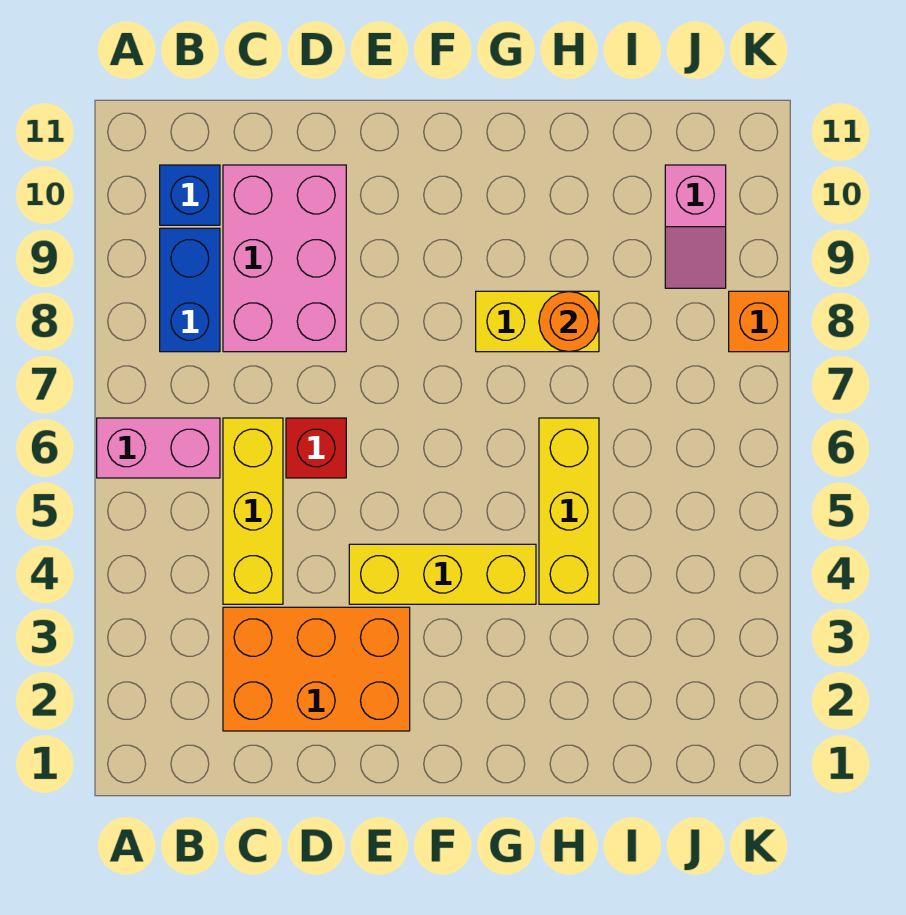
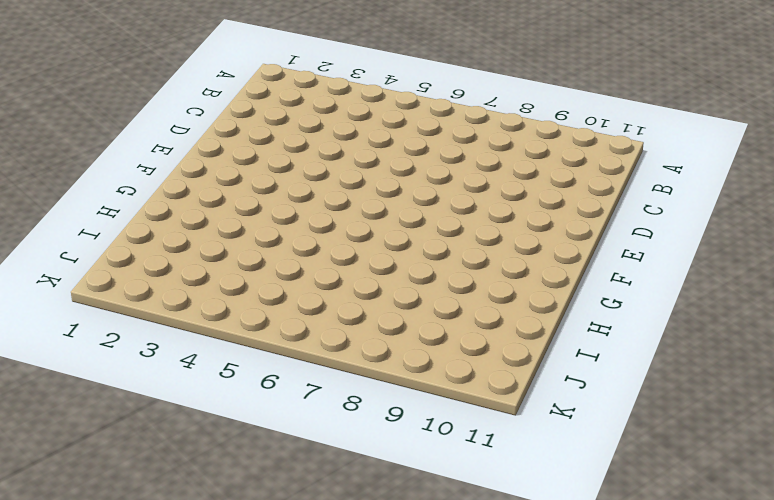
none -> pink 1x2 brick [97,418,220,478]
none -> blue 1x2 brick [160,228,220,352]
none -> blue 1x1 brick [160,165,220,225]

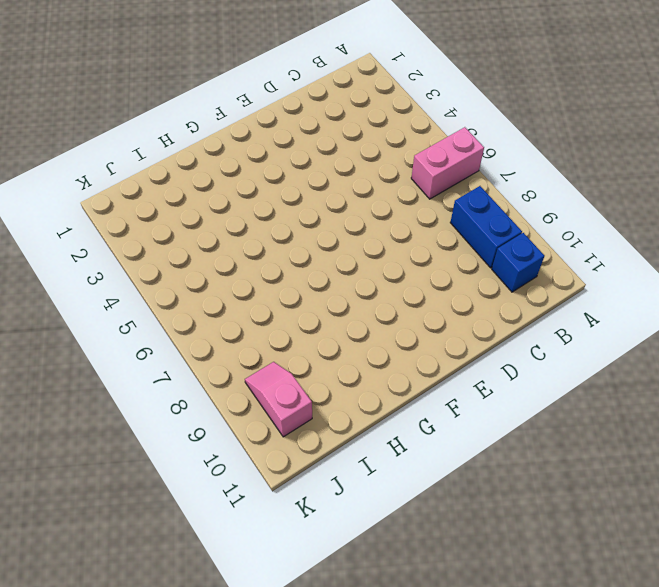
none -> orange 2x3 brick [223,607,410,731]
none -> yellow 1x3 brick [223,418,283,604]
none -> pink 2x3 brick [223,165,346,352]

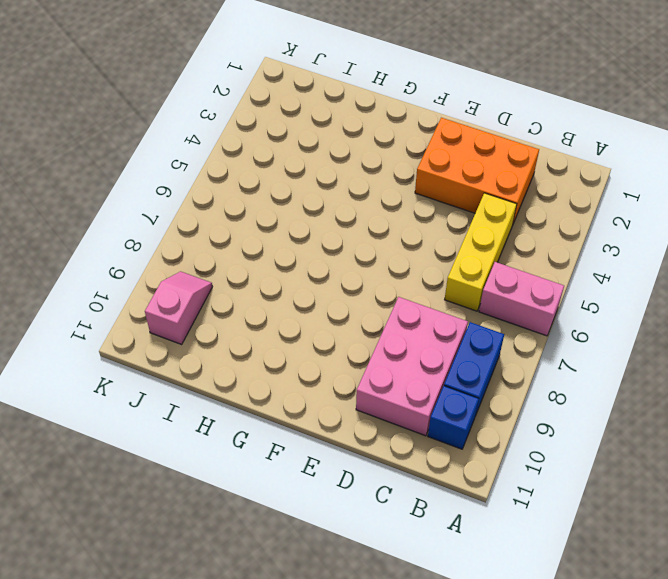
none -> red 1x1 brick [286,418,346,478]
none -> yellow 1x3 brick [349,544,536,604]
none -> yellow 1x2 brick [476,291,599,352]

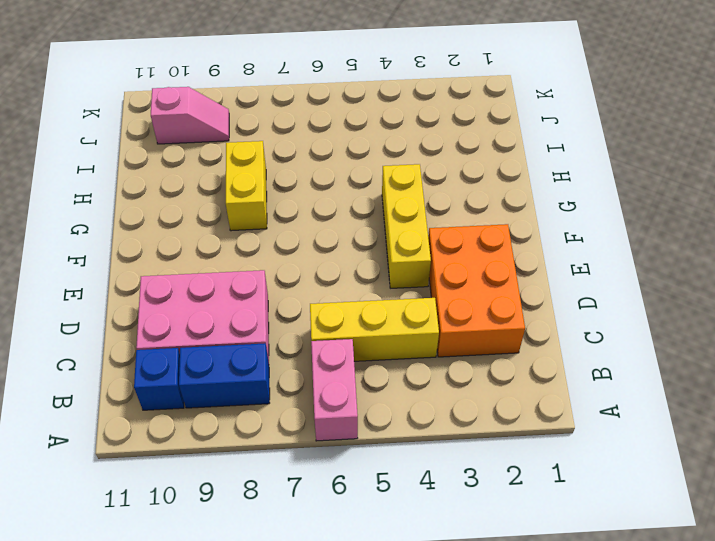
none -> red 1x1 brick [286,418,346,478]
none -> yellow 1x3 brick [539,418,599,604]
none -> orange 1x1 brick [729,291,789,352]

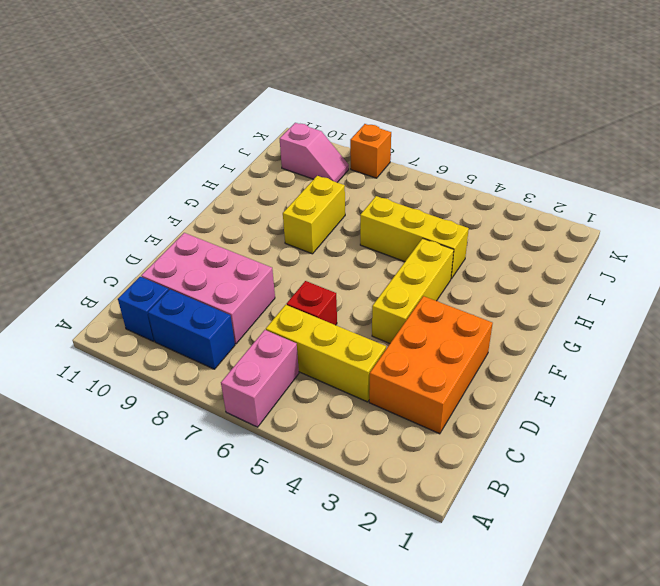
none -> orange 1x1 round brick [539,292,599,352]

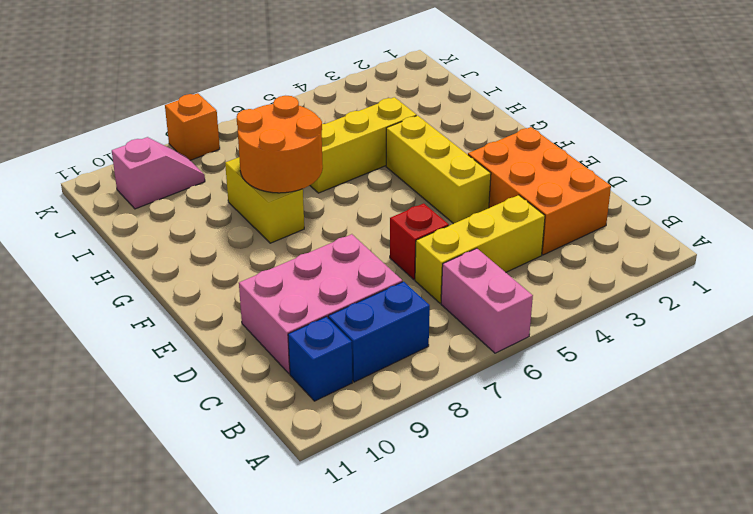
orange 2x2 round brick [237,96,323,193] -> orange 1x1 round brick [539,292,599,352]

